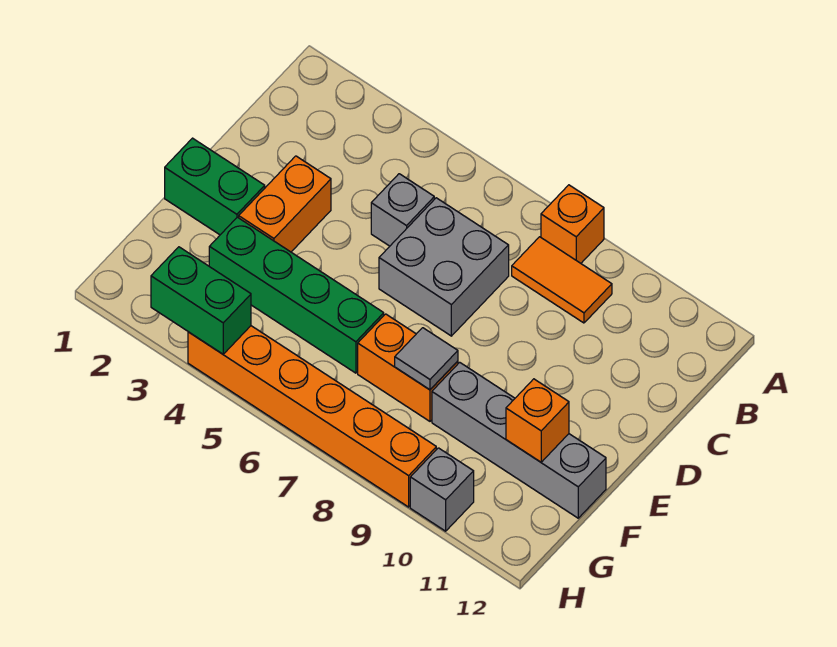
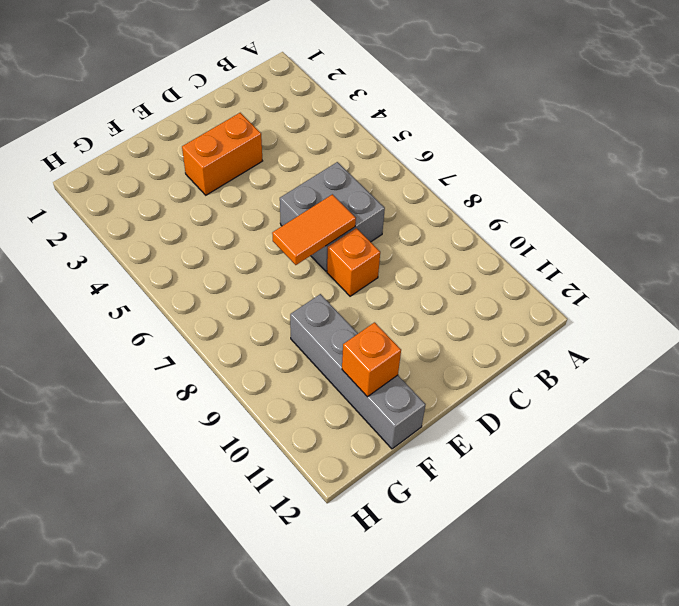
orange 1x2 tile [272,194,356,265] -> orange 1x2 tile turned to [512,237,612,323]
orange 1x1 brick [327,228,380,296] -> orange 1x1 brick moved to [541,185,604,263]
none -> grey 1x1 brick [371,174,434,246]
none -> green 1x2 brick [165,138,265,235]
none -> green 1x4 brick [209,217,384,373]

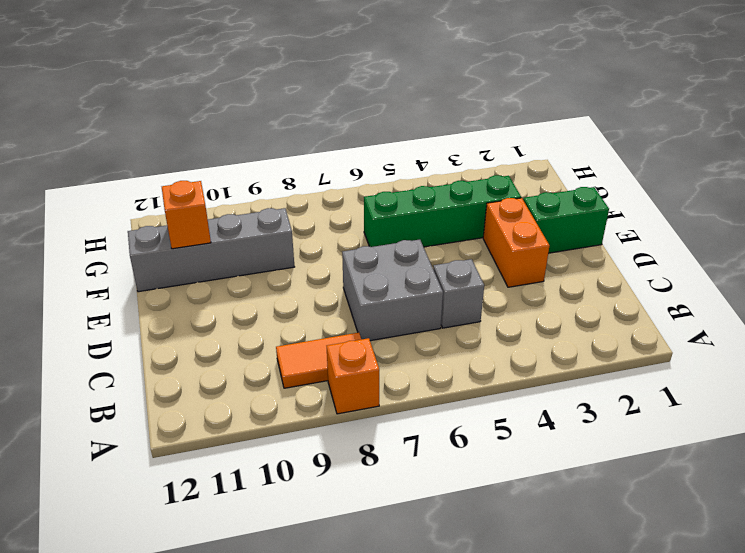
none -> orange 1x2 brick [358,314,458,421]
none -> orange 1x6 brick [188,326,436,507]
none -> grey 1x1 brick [410,448,474,531]

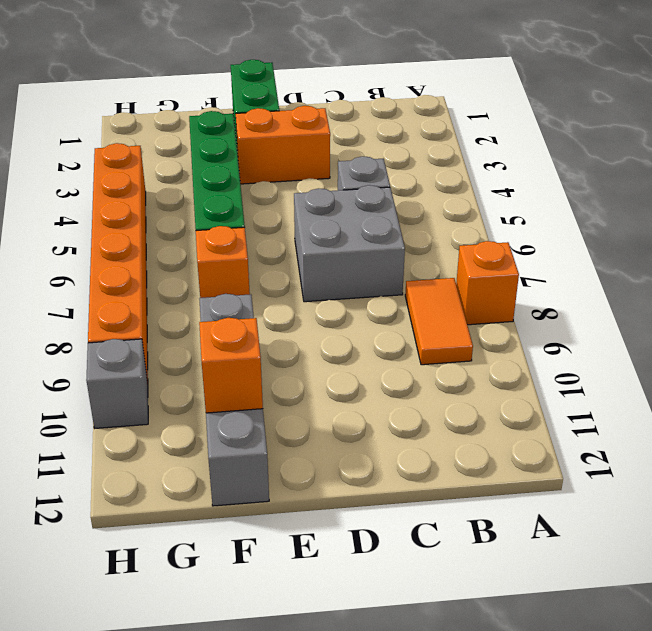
orange 1x1 brick [196,226,250,298] -> orange 1x2 brick [358,314,458,421]
none -> grey 1x1 tile [395,328,458,390]
none -> green 1x2 brick [151,247,251,354]

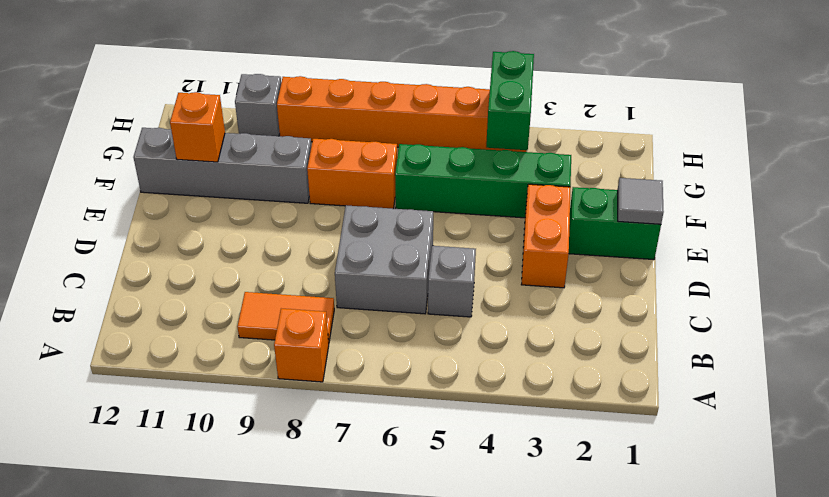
grey 1x1 tile [618,178,664,224] -> grey 1x1 tile moved to [395,328,458,390]
green 1x2 brick [486,51,534,150] -> green 1x2 brick turned to [151,247,251,354]

